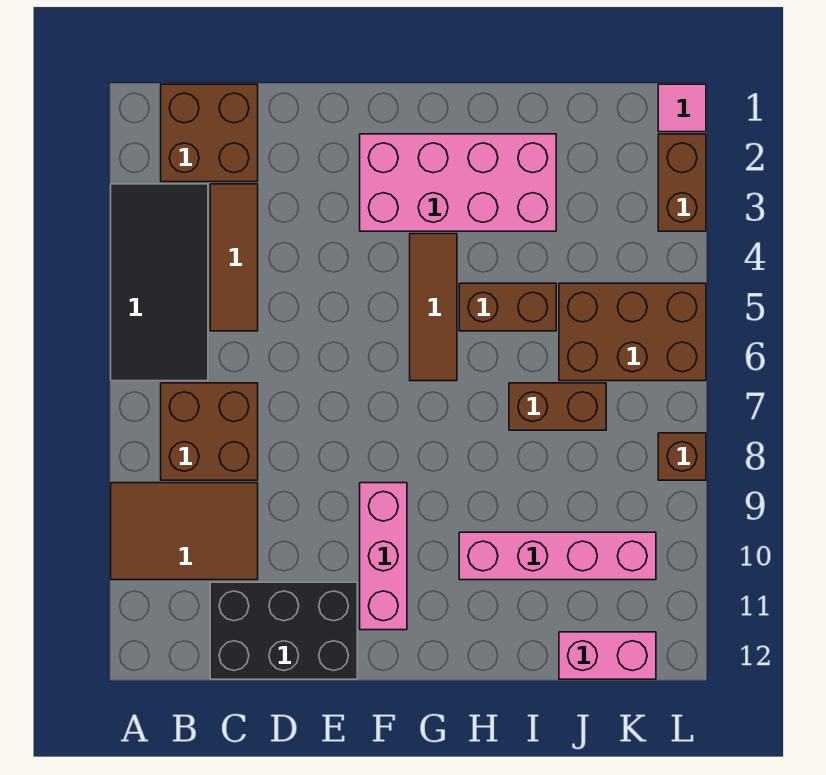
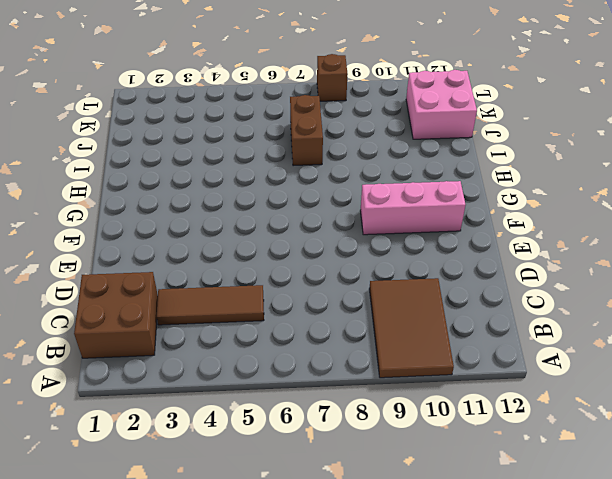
pink 2x2 brick [406,70,477,139] -> pink 1x2 brick [559,632,656,679]
none -> black 2x4 tile [111,184,208,381]
none -> brown 2x2 brick [161,383,258,480]
none -> black 2x3 brick [210,582,357,679]

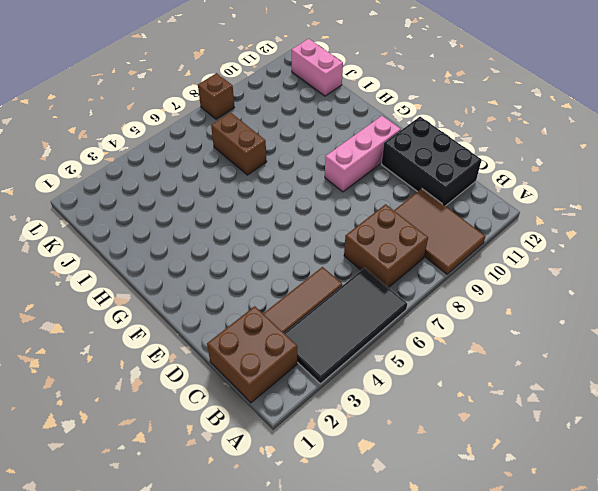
none -> pink 2x4 brick [360,134,556,231]
none -> brown 1x3 tile [410,234,457,381]
none -> brown 1x2 brick [459,283,556,331]

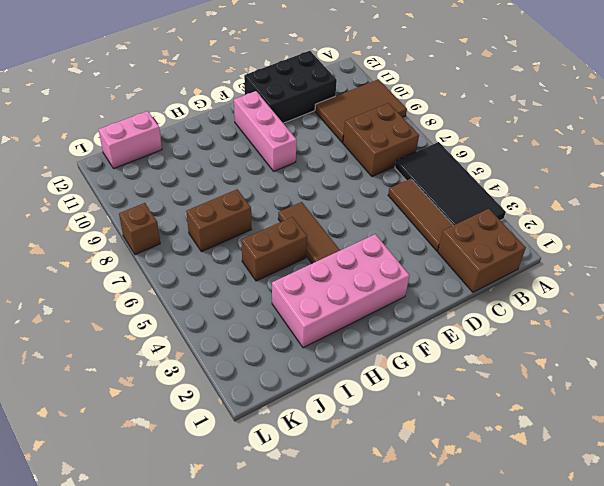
none -> pink 1x4 brick [459,532,656,580]
none -> brown 2x3 brick [559,283,706,381]
none -> pink 1x1 tile [658,84,706,132]

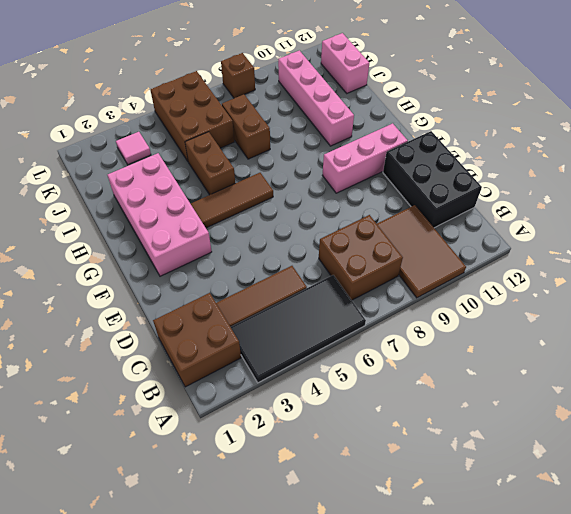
pink 1x1 tile [116,132,151,165] -> pink 1x1 tile moved to [658,84,706,132]
none -> brown 1x2 brick [658,134,706,231]

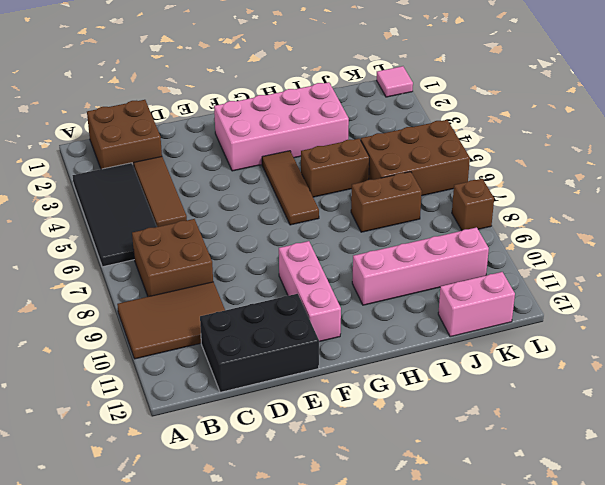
none -> brown 1x2 brick [658,134,706,231]

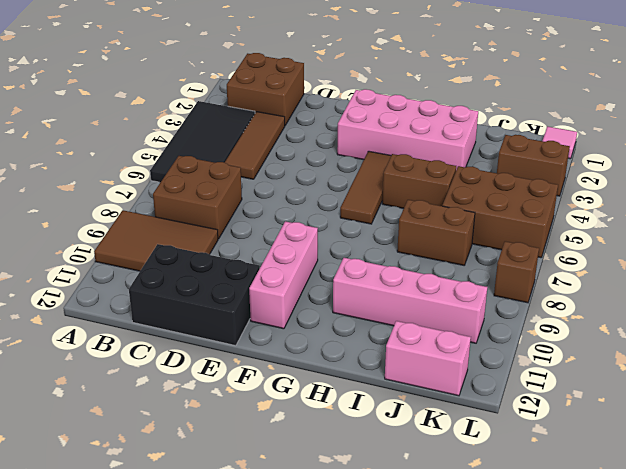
brown 1x2 brick [497,135,570,196] -> brown 1x2 brick turned to [658,134,706,231]

